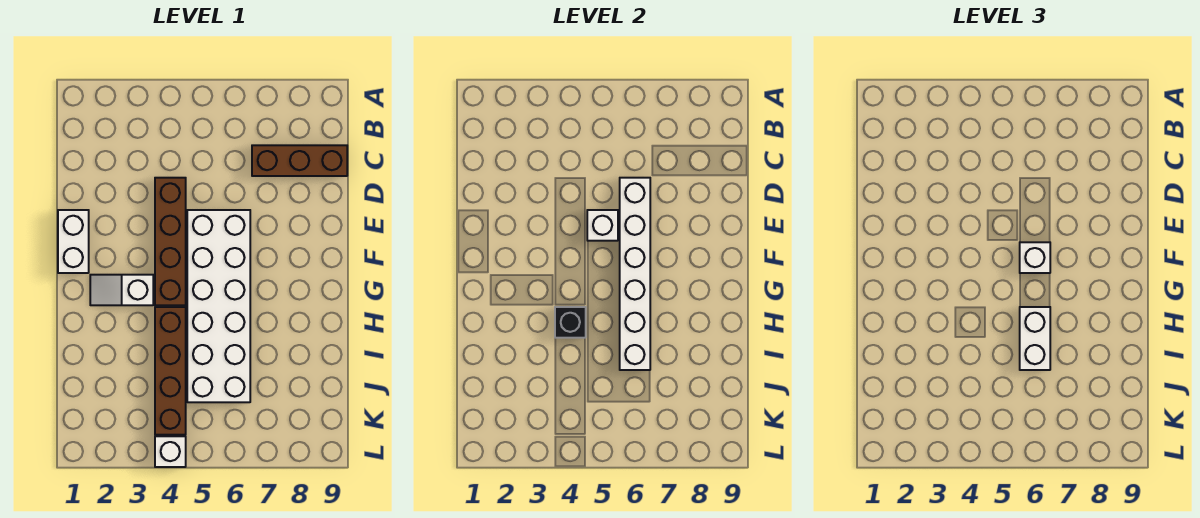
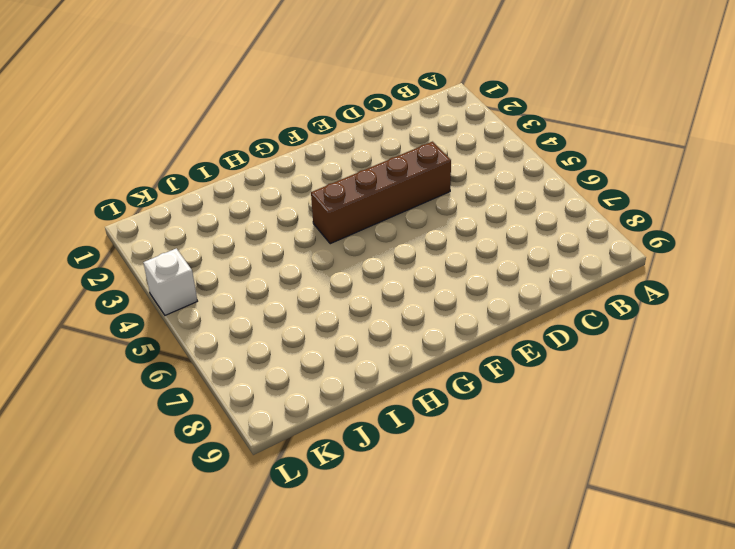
none -> brown 1x3 brick [252,145,347,176]
none -> white 1x2 brick [58,210,89,273]
none -> white 2x6 brick [187,210,250,402]

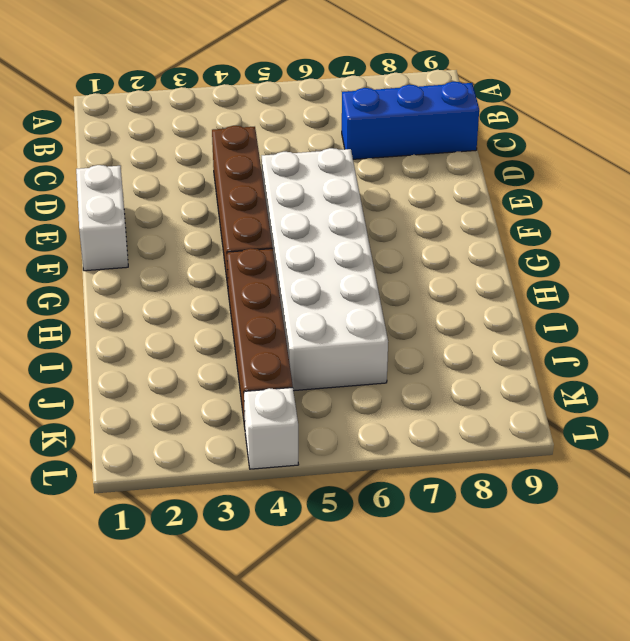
blue 1x3 brick [342,82,479,159] -> brown 1x3 brick [252,145,347,176]
none -> white 1x2 slope [90,275,153,305]
none -> white 1x6 brick [620,178,650,370]
none -> white 1x1 brick [587,210,618,241]

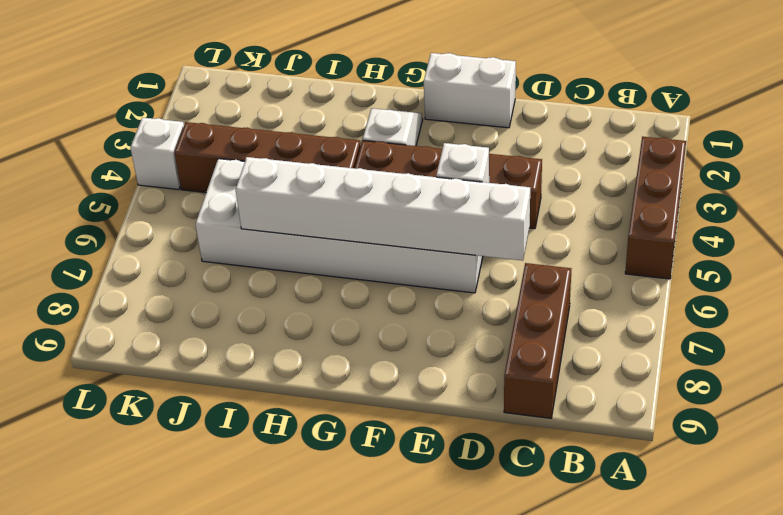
brown 1x3 brick [625,137,686,279] -> none
none -> black 1x1 brick [555,307,586,338]
none -> white 1x1 brick [1020,242,1050,273]
none -> white 1x2 brick [1020,307,1050,370]

